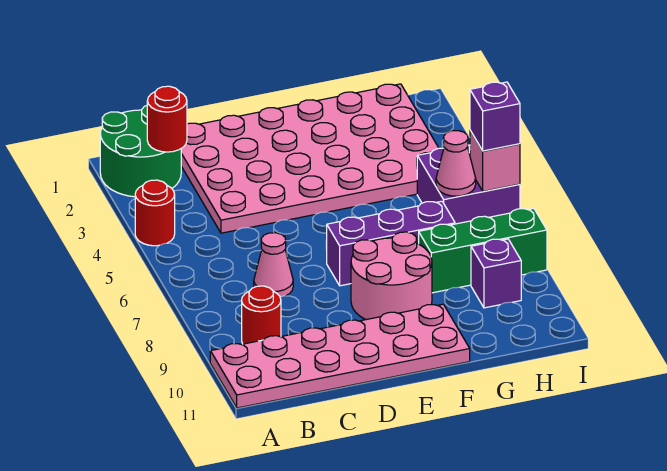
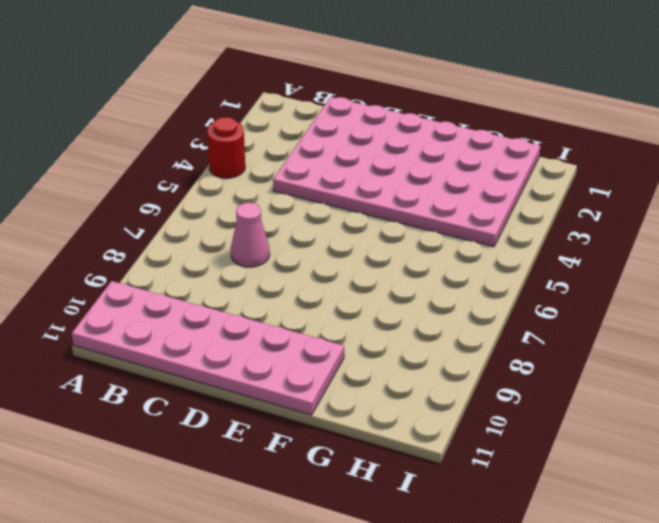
none -> green 2x2 round brick [100,106,181,197]
none -> red 1x1 round brick [242,286,281,344]
none -> purple 1x3 brick [326,201,455,286]

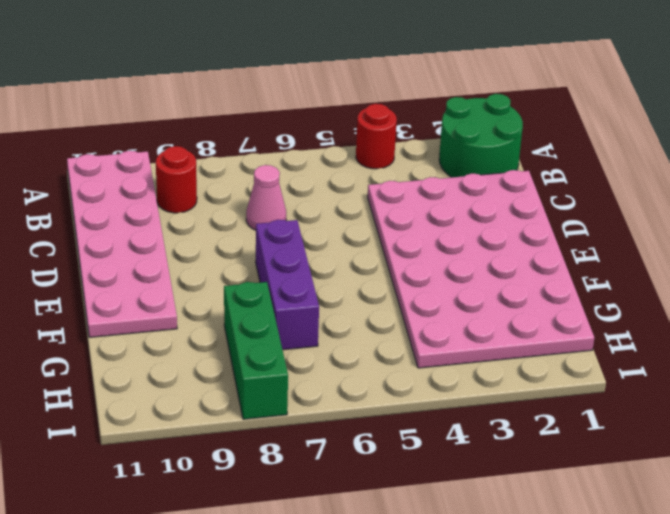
none -> pink 2x2 round brick [351,232,432,320]
none -> purple 2x2 brick [417,145,520,224]
none -> purple 1x1 brick [471,239,521,308]

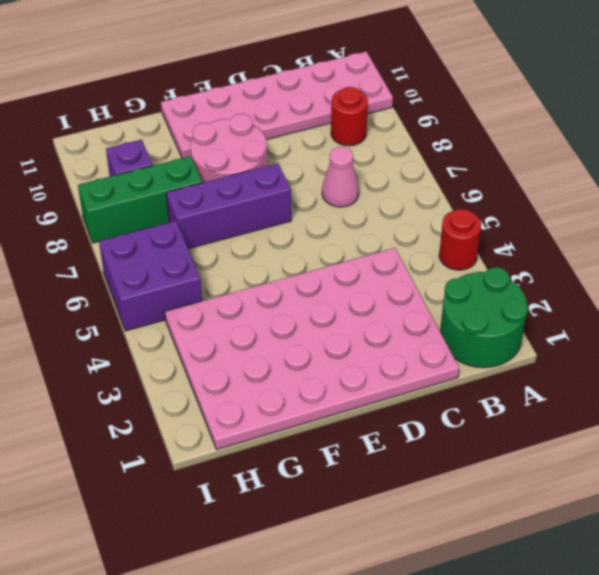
none -> red 1x1 round brick [147,86,187,152]
none -> pink 1x1 cone [436,131,476,196]
none -> pink 1x1 brick [470,131,520,191]

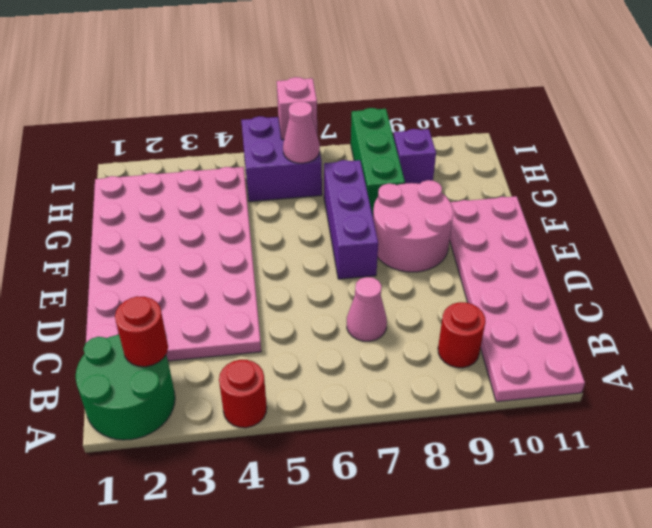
none -> purple 1x1 brick [470,82,520,151]

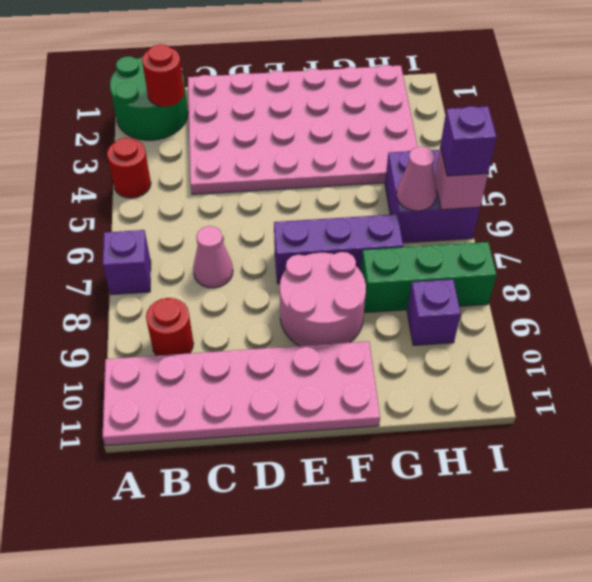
purple 1x1 brick [103,230,151,295] -> none

